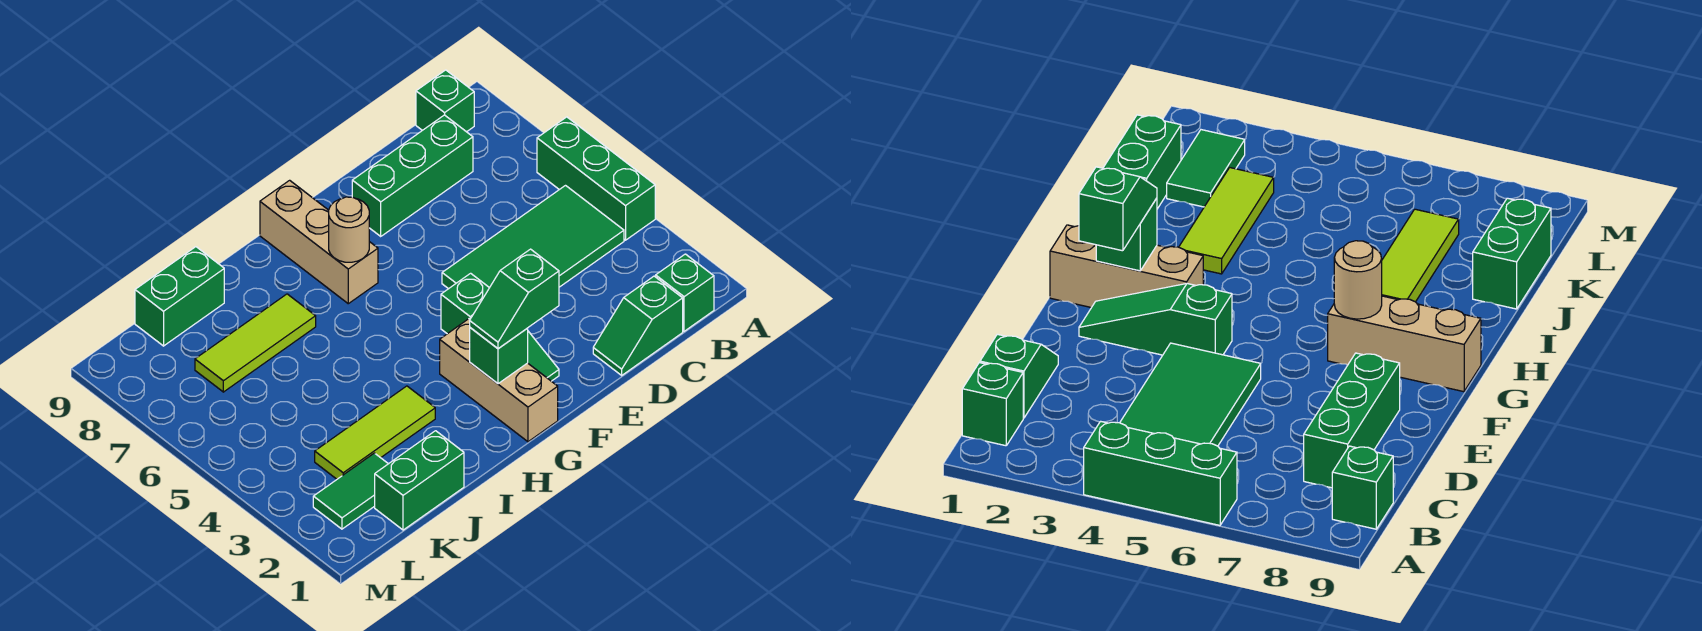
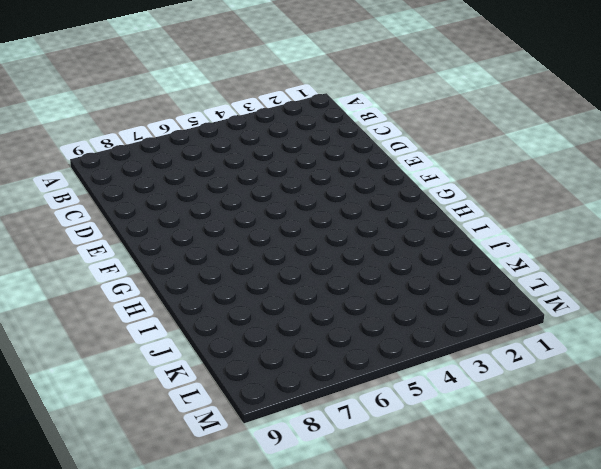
none -> green 1x3 brick [537,117,655,240]
none -> green 1x1 brick [656,254,714,331]
none -> green 2x4 tile [442,186,624,289]

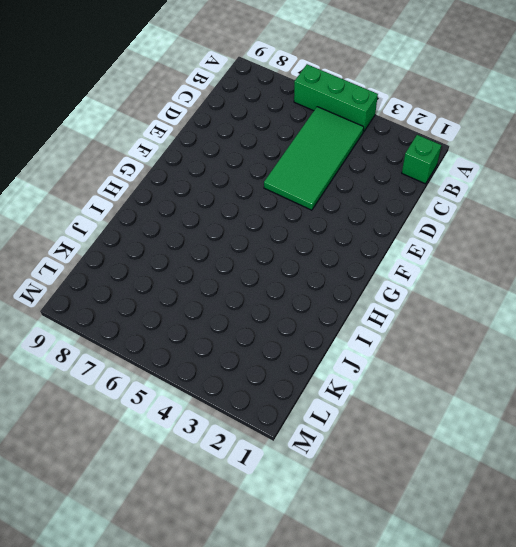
none -> green 1x1 brick [416,70,474,132]
none -> green 1x2 slope [593,276,683,375]
none -> green 1x3 brick [352,115,473,236]

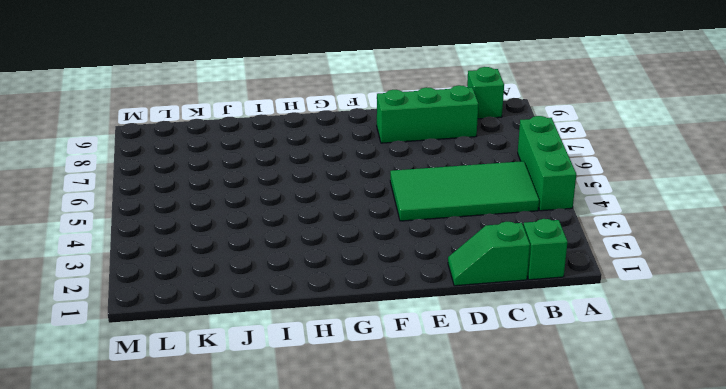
none -> green 1x3 slope [441,273,559,381]
none -> tan 1x3 brick [440,318,558,442]
none -> tan 1x3 brick [260,180,378,304]

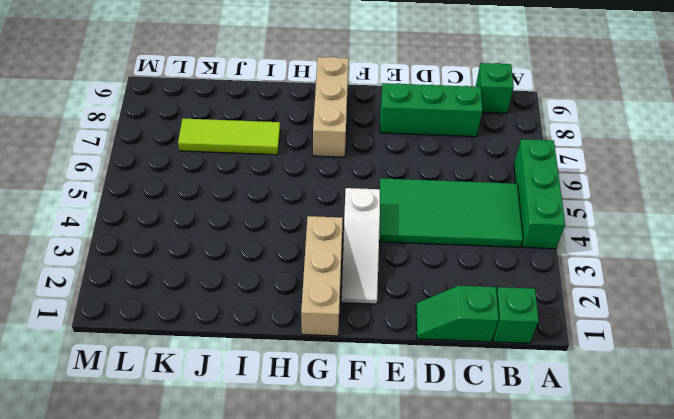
white 1x3 slope [341,188,380,304] -> green 1x3 slope [441,273,559,381]
none -> lime 1x3 tile [315,386,435,479]
none -> green 1x2 brick [375,431,464,530]
none -> green 1x2 brick [135,247,224,346]

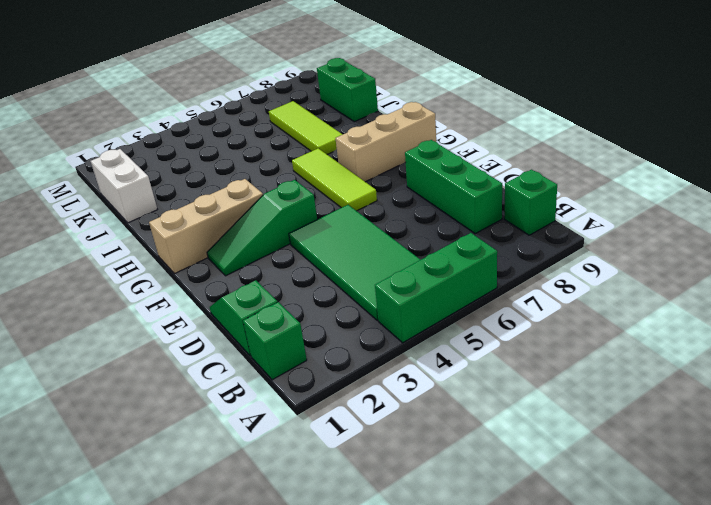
lime 1x3 tile [292,148,377,211] -> lime 1x3 tile moved to [315,386,435,479]
white 1x2 brick [91,149,157,223] -> green 1x2 brick [375,431,464,530]
none -> green 1x2 tile [313,453,388,529]
none -> green 1x1 brick [470,328,528,384]
none -> tan 1x1 round brick [329,197,369,262]

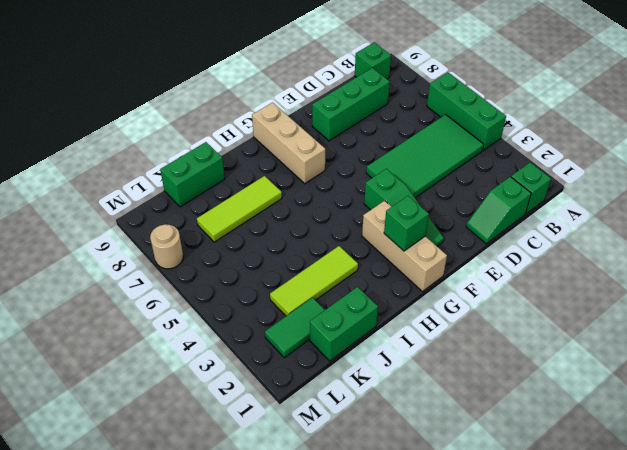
tan 1x1 round brick [150,224,183,269] -> tan 1x1 round brick moved to [329,197,369,262]
none -> green 1x2 slope [470,249,559,348]

